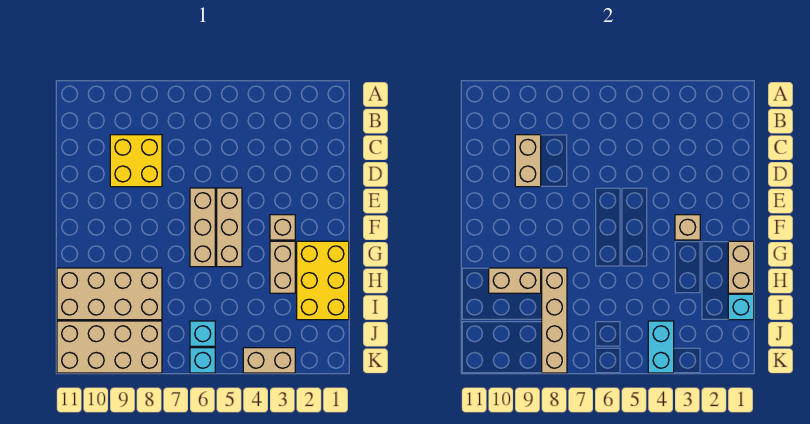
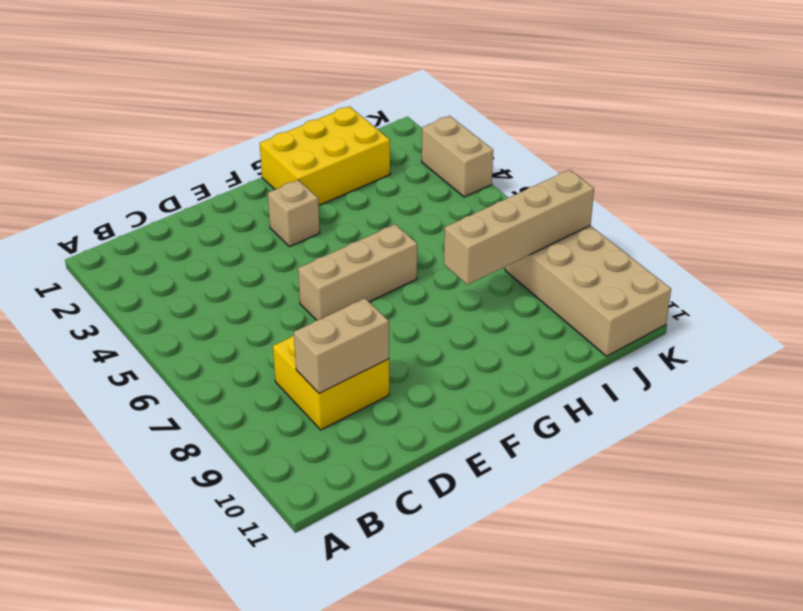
none -> tan 1x3 brick [217,188,242,267]
none -> tan 1x2 brick [270,241,295,293]
none -> tan 2x4 brick [57,268,162,320]

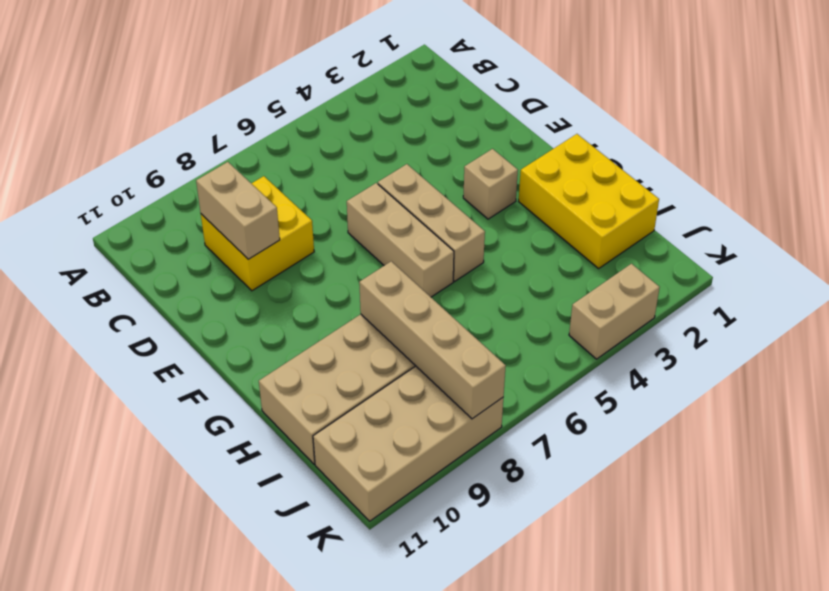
none -> tan 1x2 brick [270,241,295,293]
none -> cyan 1x1 brick [190,321,215,346]
none -> cyan 1x1 brick [190,348,215,373]

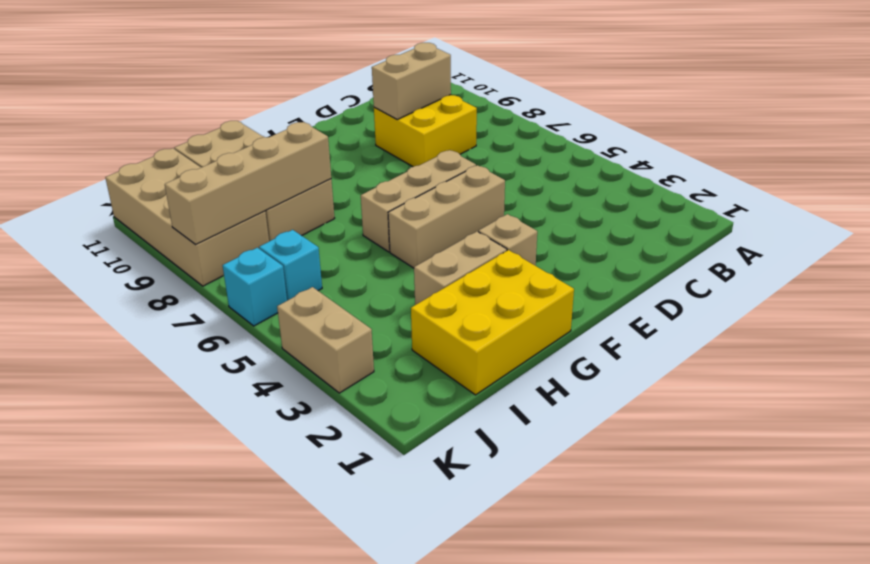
none -> tan 1x1 brick [675,215,700,240]
none -> tan 1x2 brick [728,241,754,293]
none -> tan 1x2 brick [489,268,541,293]

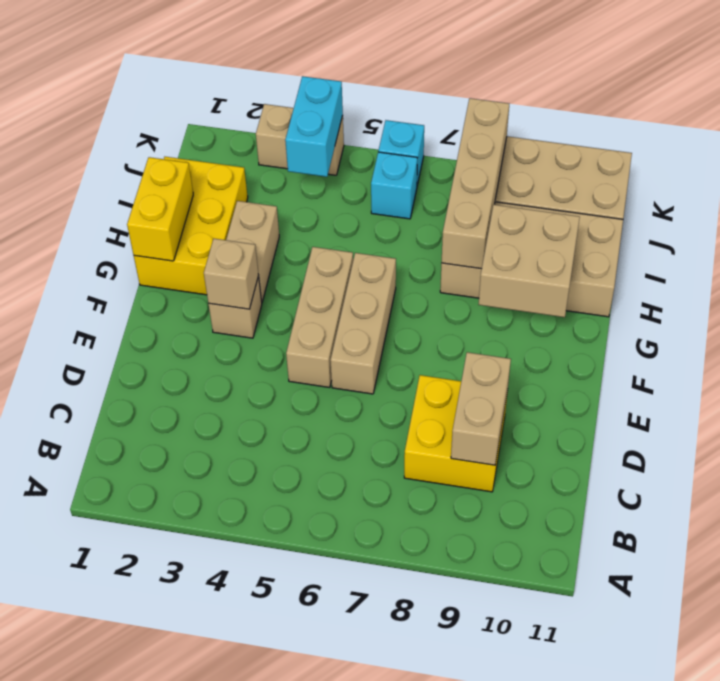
yellow 1x2 brick [127,157,193,261] -> tan 1x2 brick [728,241,754,293]
tan 2x2 brick [478,205,580,317] -> tan 1x2 brick [489,268,541,293]
none -> cyan 1x1 brick [728,294,754,320]

